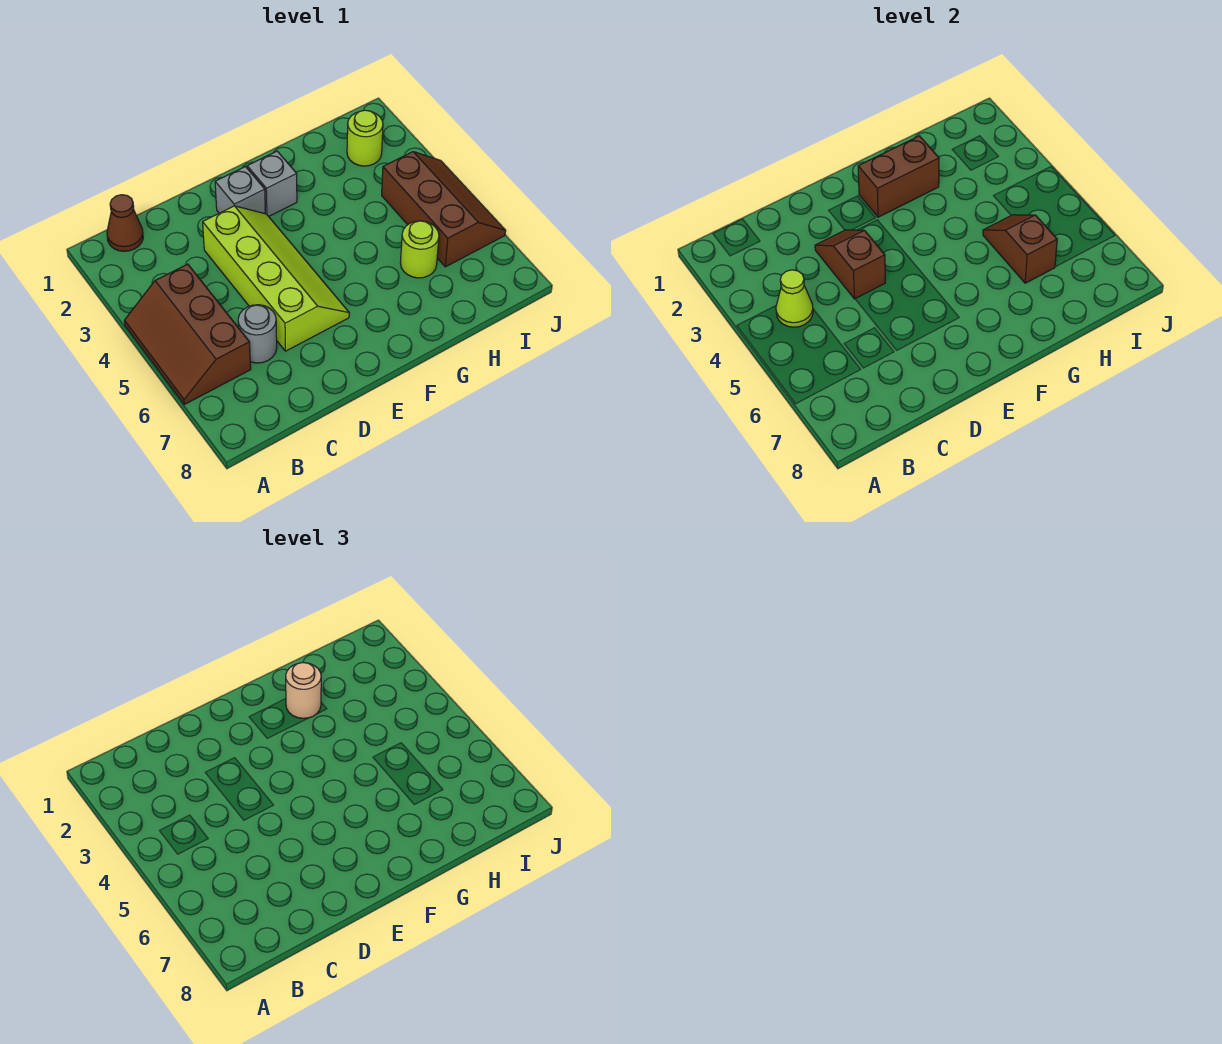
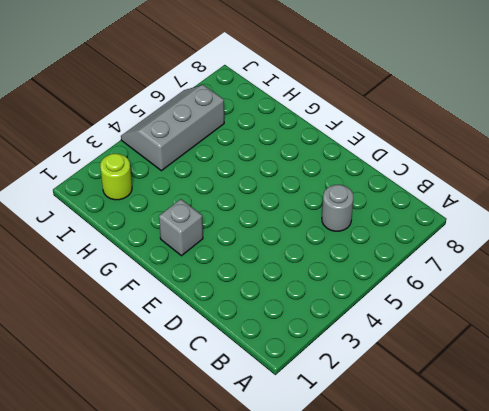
grey 2x3 slope [121,85,224,171] -> brown 2x3 slope [382,152,506,267]
none -> brown 2x3 slope [124,264,251,404]
none -> brown 1x1 cone [107,195,143,251]
none -> lime 2x4 slope [203,206,349,351]

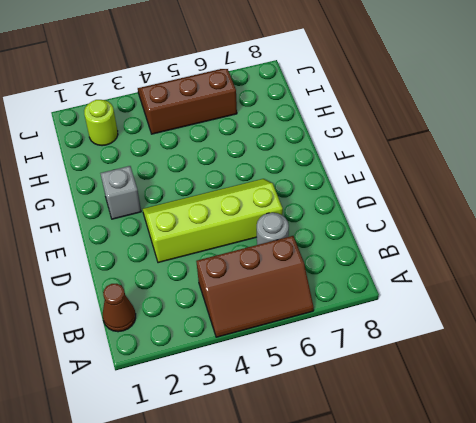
none -> grey 1x1 brick [215,167,265,213]
none -> lime 1x1 round brick [401,221,439,278]
none -> lime 1x1 cone [776,270,813,327]

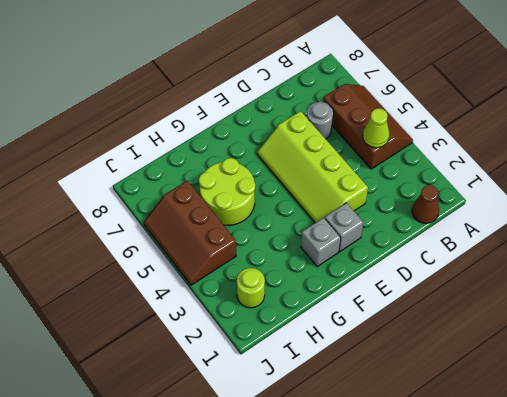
lime 2x2 round brick [199,158,255,225] -> lime 1x1 round brick [401,221,439,278]
none -> brown 1x2 slope [815,230,885,299]
none -> brown 1x2 brick [858,136,939,217]
none -> brown 1x2 slope [983,215,1057,283]

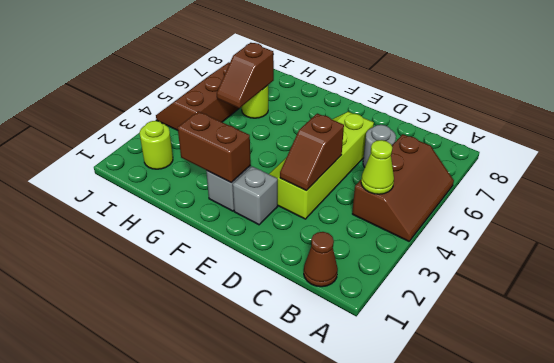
none -> tan 1x1 round brick [286,663,321,718]

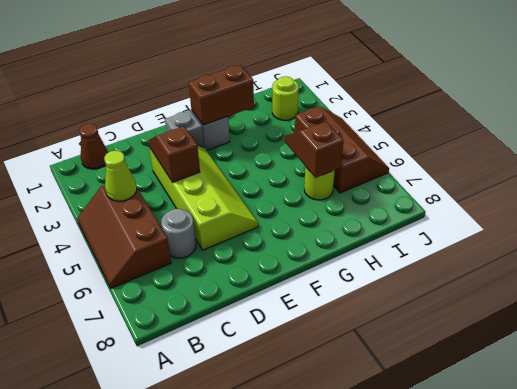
none -> tan 1x1 round brick [286,663,321,718]

